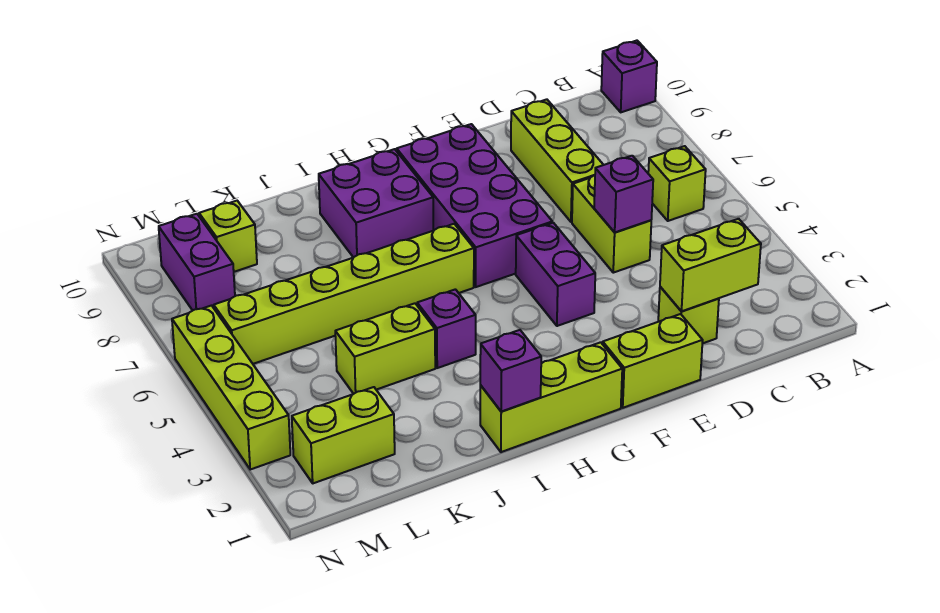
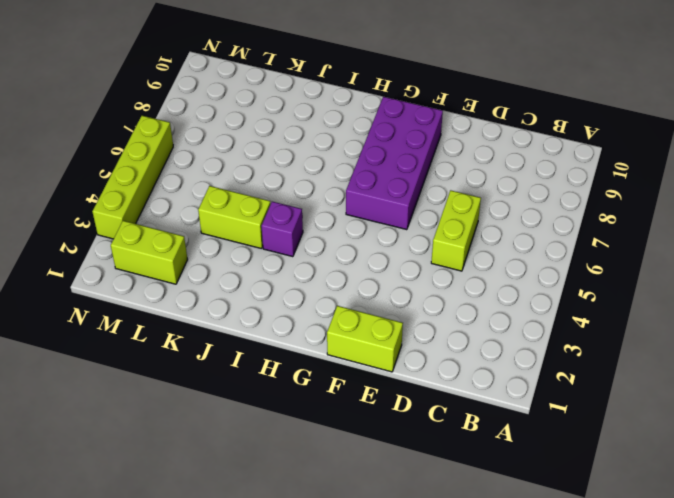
none -> purple 1x1 brick [601,41,657,112]
none -> lime 1x1 brick [648,146,706,221]
none -> lime 1x1 brick [658,287,719,344]

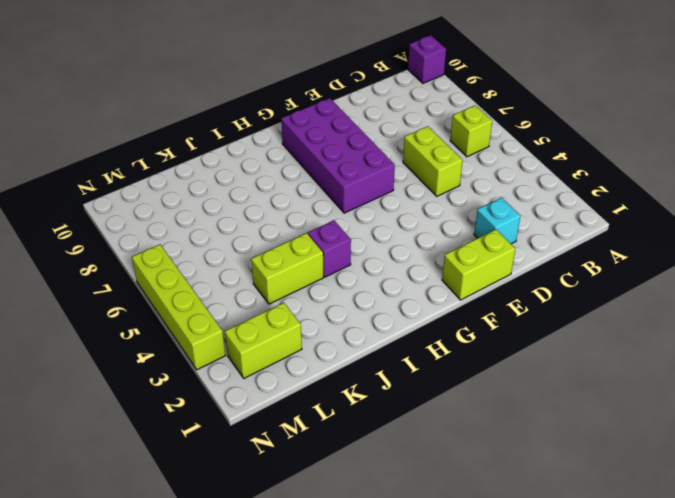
cyan 1x1 brick [474,198,520,244] -> lime 1x1 brick [658,287,719,344]
none -> lime 1x3 brick [511,99,603,222]
none -> purple 1x2 brick [516,223,595,326]
none -> lime 1x3 brick [480,342,622,452]

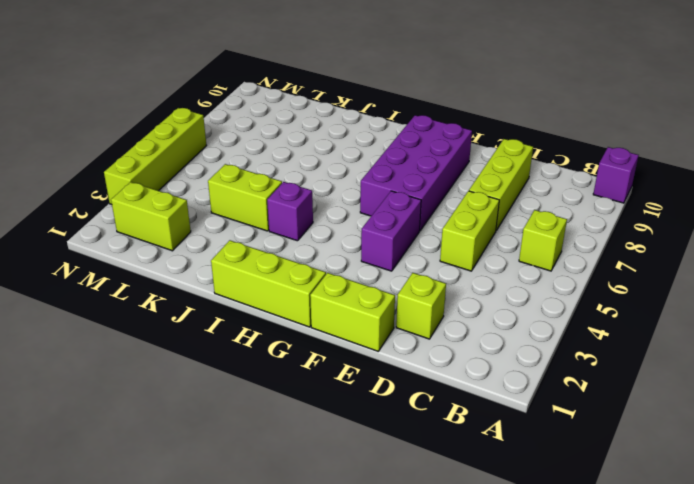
none -> lime 1x6 brick [214,224,474,364]
none -> purple 2x2 brick [319,149,433,258]
none -> lime 1x1 brick [199,201,257,272]

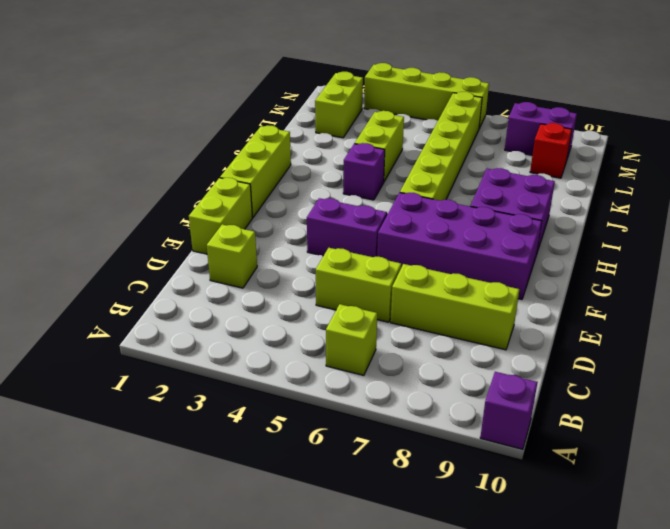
red 1x1 brick [530,123,572,178] -> lime 1x1 brick [199,201,257,272]
none -> lime 1x2 brick [660,219,761,311]
none -> purple 1x1 brick [594,156,653,232]
none -> purple 1x1 brick [480,330,541,411]

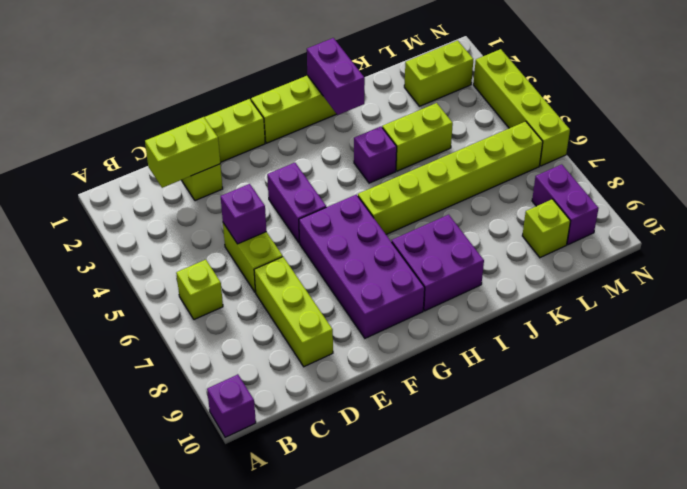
purple 1x2 brick [307,38,365,115] -> purple 1x1 brick [480,330,541,411]

